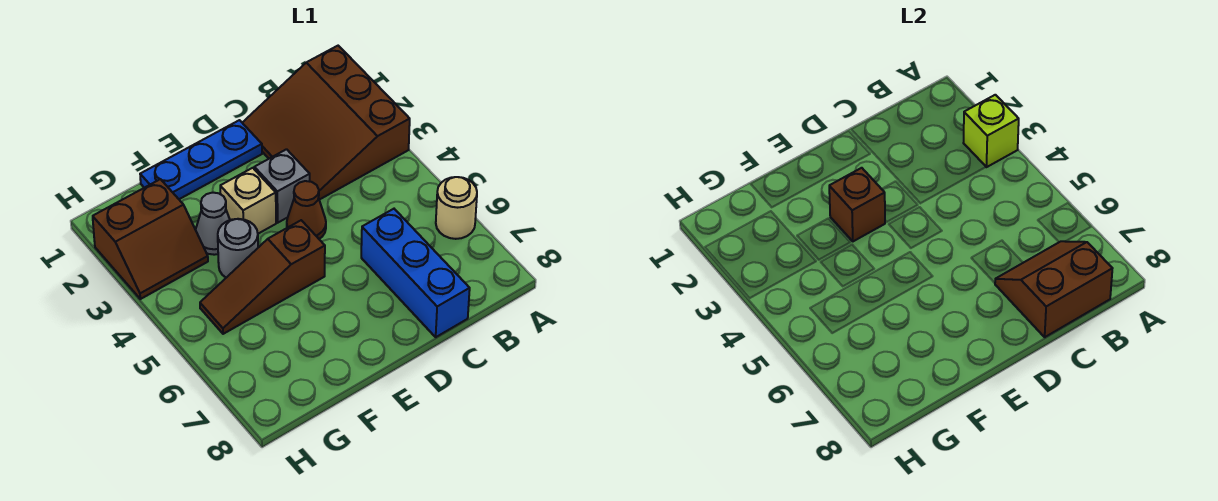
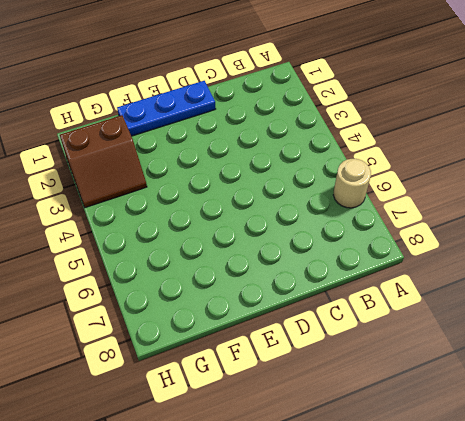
none -> brown 3x3 slope [242,46,410,200]
none -> blue 1x3 brick [361,209,470,337]
none -> grey 1x1 brick [254,149,310,223]

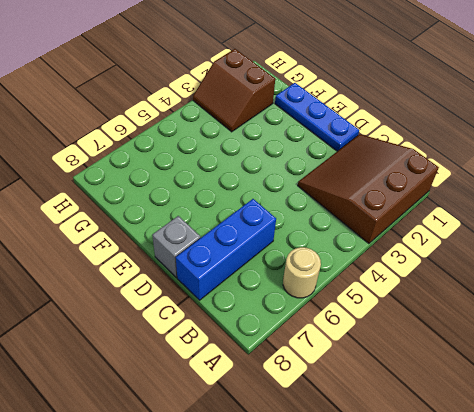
grey 1x1 brick [152,216,201,277] -> grey 1x1 brick moved to [254,149,310,223]
none -> brown 1x1 cone [287,181,326,239]
none -> tan 1x1 brick [220,168,276,234]
none -> brown 1x3 slope [200,220,325,334]

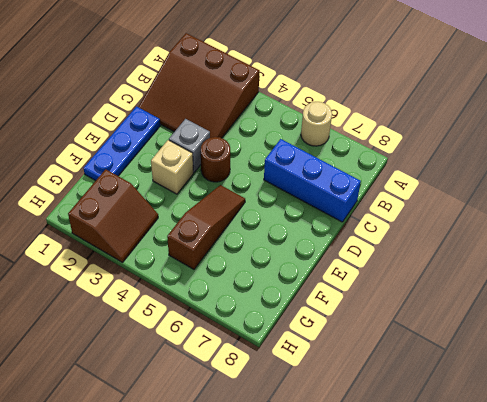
brown 1x1 round brick [201,137,230,182] -> brown 1x1 cone [287,181,326,239]
brown 1x3 slope [167,185,245,269] -> brown 1x3 slope turned to [200,220,325,334]
none -> grey 1x1 cone [196,193,230,255]
none -> grey 1x1 round brick [218,219,258,278]
none -> lime 1x1 brick [964,95,1019,167]

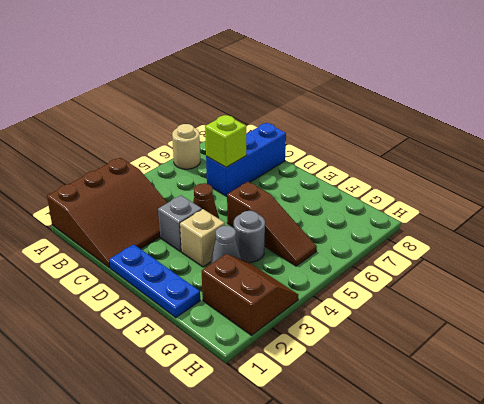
lime 1x1 brick [205,115,246,167] -> lime 1x1 brick moved to [964,95,1019,167]
none -> brown 2x2 slope [995,241,1112,337]
none -> brown 1x1 brick [829,168,885,241]

